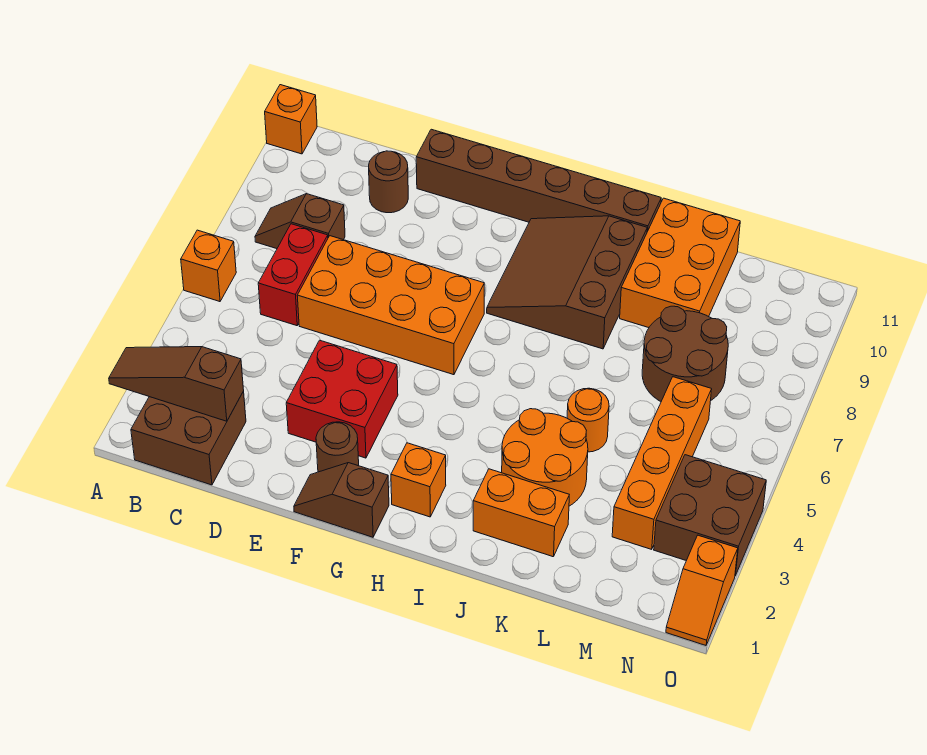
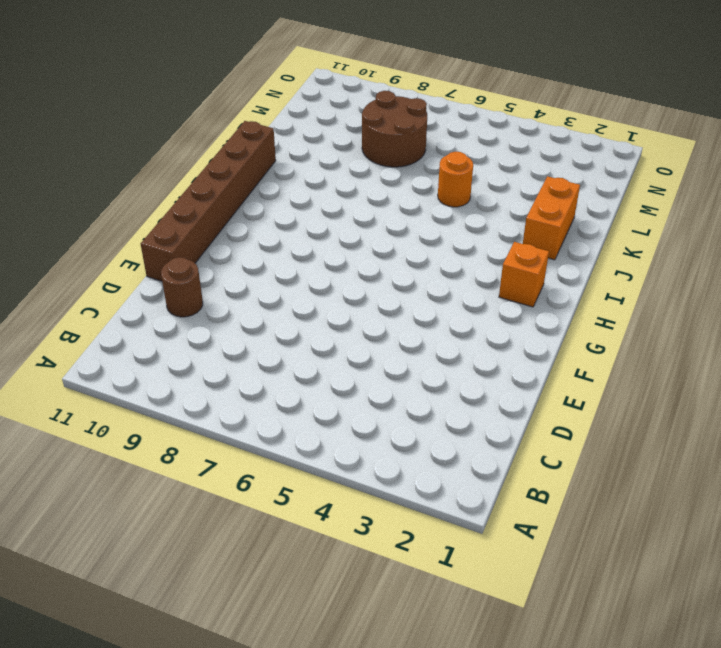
none -> orange 1x1 brick [181,230,236,302]
none -> orange 1x1 brick [265,85,317,154]
none -> brown 2x2 brick [131,391,246,485]

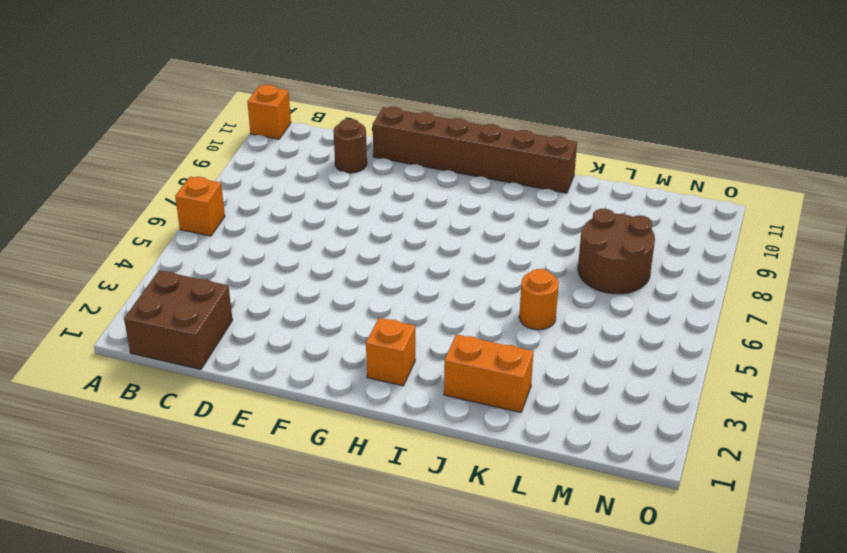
none -> brown 1x2 slope [255,194,345,249]
none -> red 1x2 brick [258,224,328,326]
none -> orange 2x4 brick [297,236,484,375]

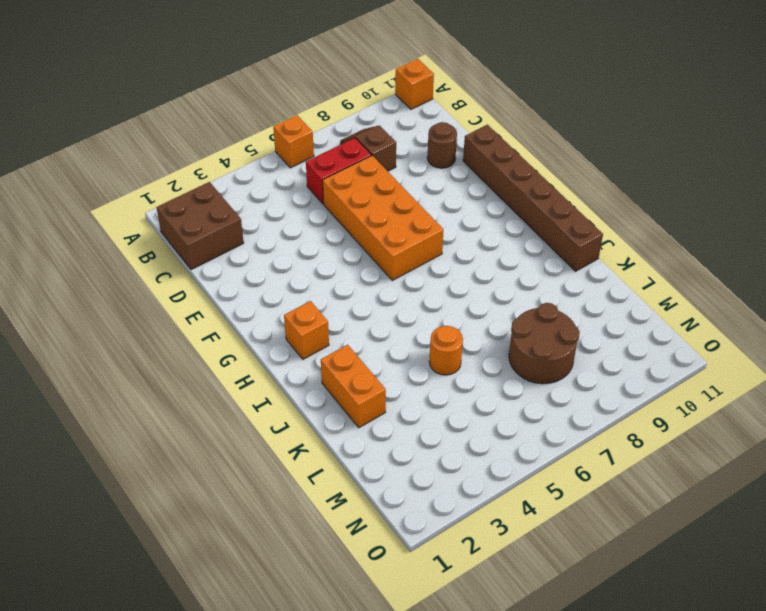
none -> red 2x2 brick [286,340,398,458]
none -> brown 1x2 slope [294,463,389,537]
none -> brown 1x1 round brick [316,422,359,472]

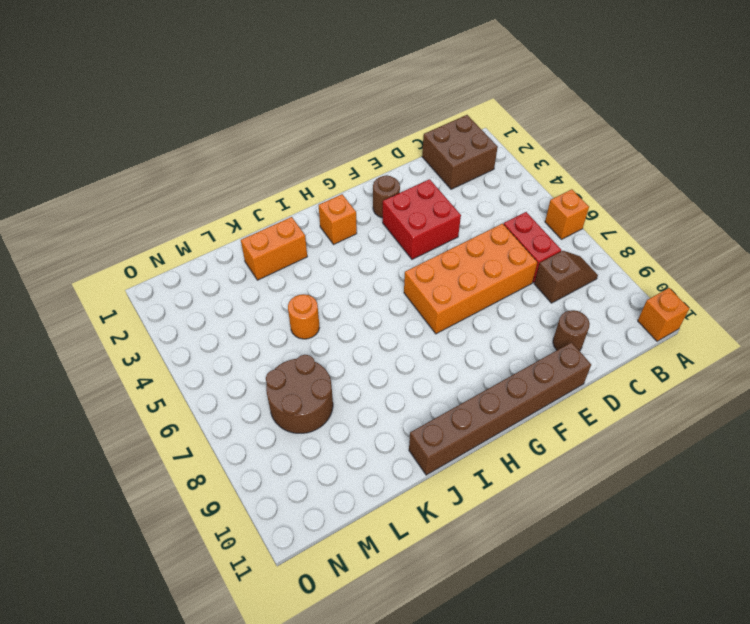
none -> brown 1x2 slope [294,463,389,537]
none -> brown 3x3 slope [487,216,647,349]
none -> orange 2x2 round brick [502,409,588,506]

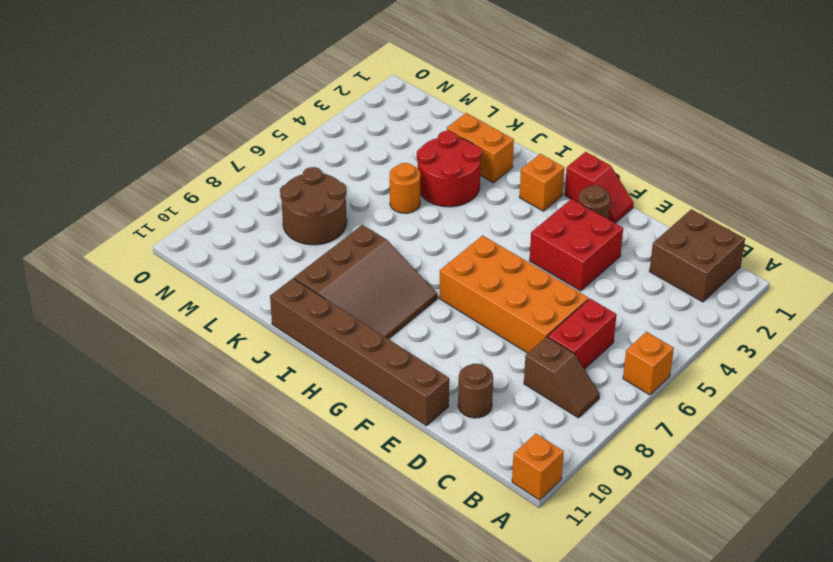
red 1x2 slope [565,152,634,223] -> brown 1x2 slope [294,463,389,537]
red 2x2 round brick [417,131,482,207] -> orange 2x2 round brick [502,409,588,506]
none -> orange 2x3 brick [620,198,740,328]
none -> orange 1x4 brick [612,377,712,549]
none -> brown 2x2 brick [654,455,766,576]

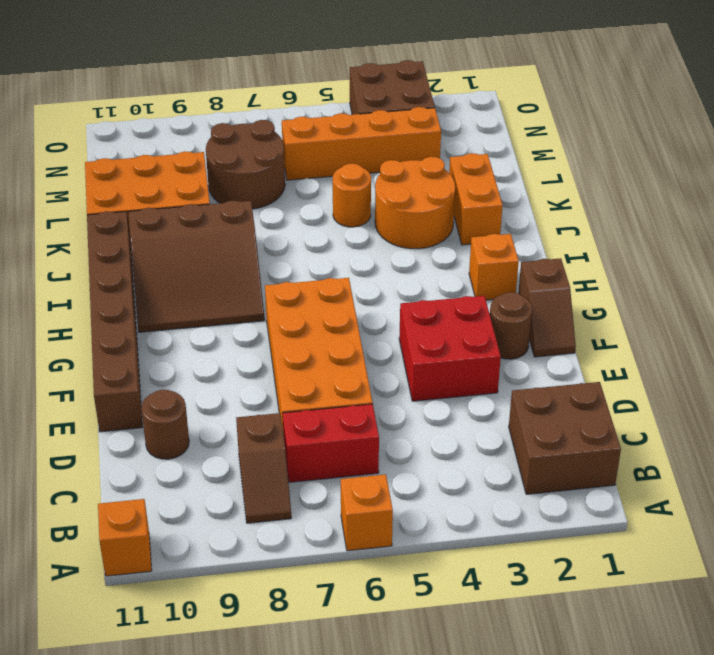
none -> orange 1x2 slope [666,535,738,645]
none -> brown 1x3 slope [109,347,244,421]

